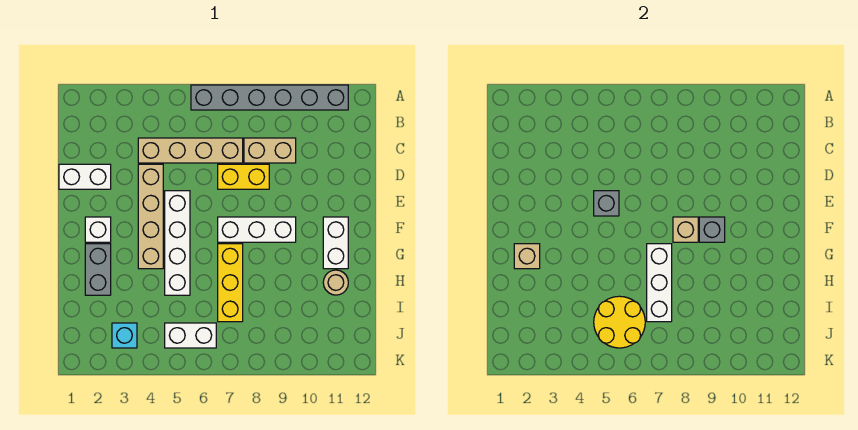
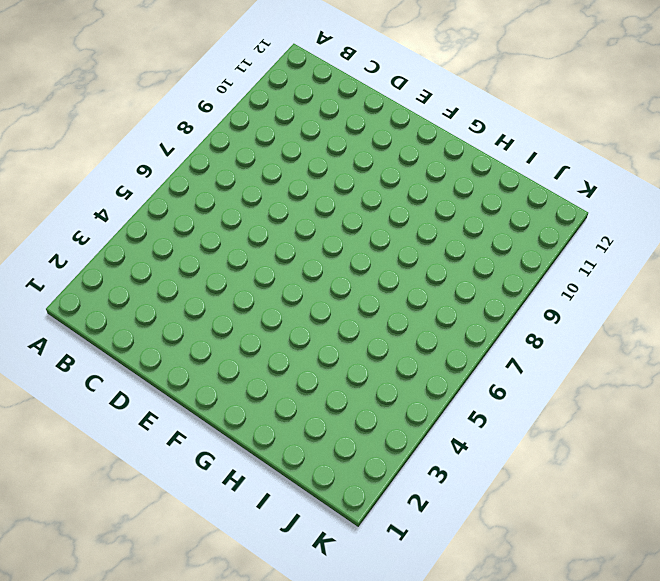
none -> grey 1x6 brick [191,85,348,110]
none -> tan 1x4 brick [138,138,243,163]
none -> tan 1x2 brick [244,138,296,163]

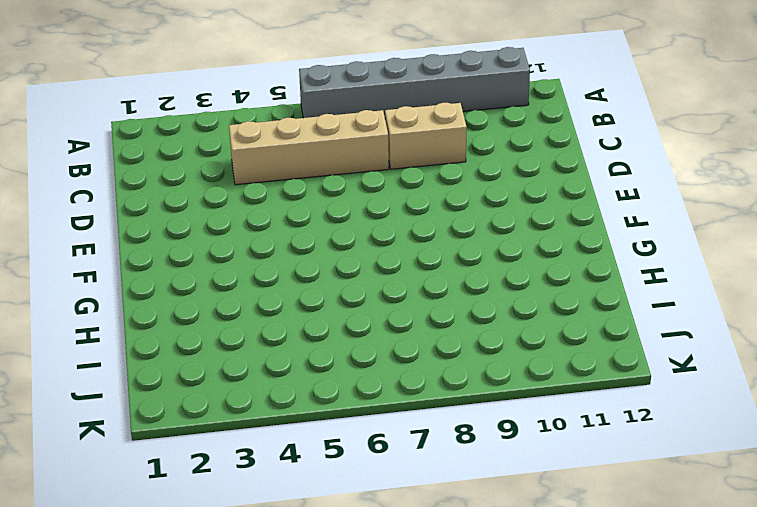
none -> white 1x2 brick [59,164,111,189]
none -> tan 1x4 brick [138,164,163,269]
none -> yellow 1x2 brick [218,164,269,189]

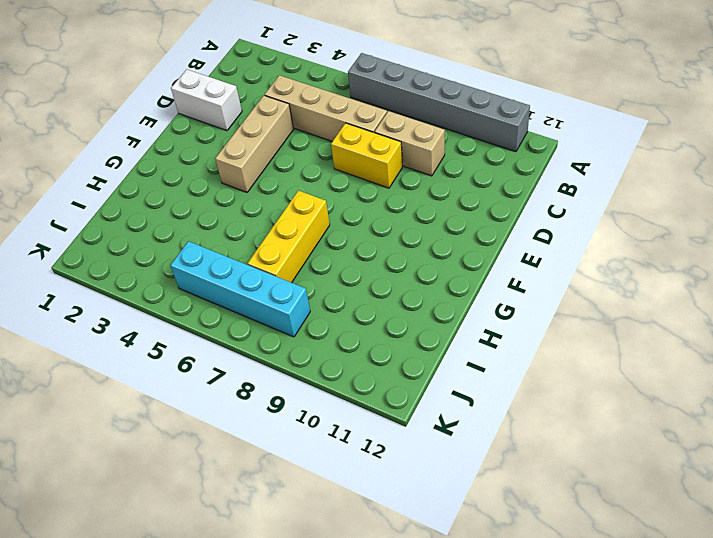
tan 1x3 brick [215,95,294,192] -> tan 1x4 brick [138,164,163,269]
cyan 1x4 brick [170,241,310,337] -> white 1x2 brick [165,323,216,348]
none -> white 1x4 brick [165,191,190,295]
none -> white 1x1 brick [85,217,111,242]
none -> white 1x3 brick [218,217,296,242]

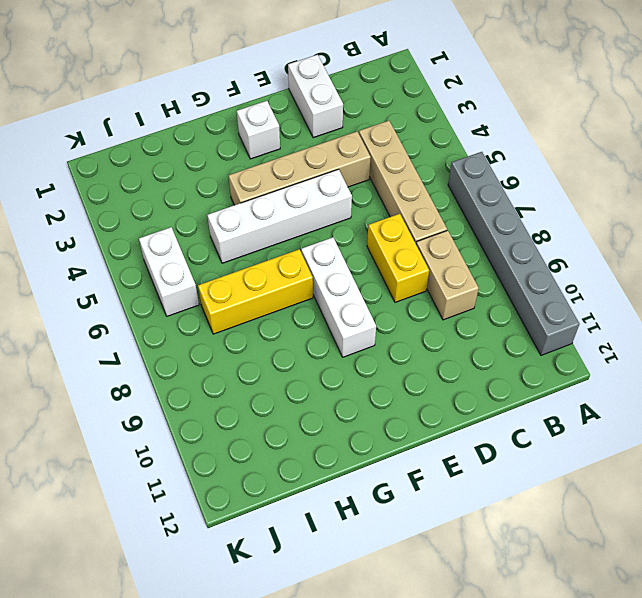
none -> white 1x2 brick [323,217,348,269]
none -> grey 1x2 brick [85,244,111,295]
none -> tan 1x1 round brick [323,270,348,295]

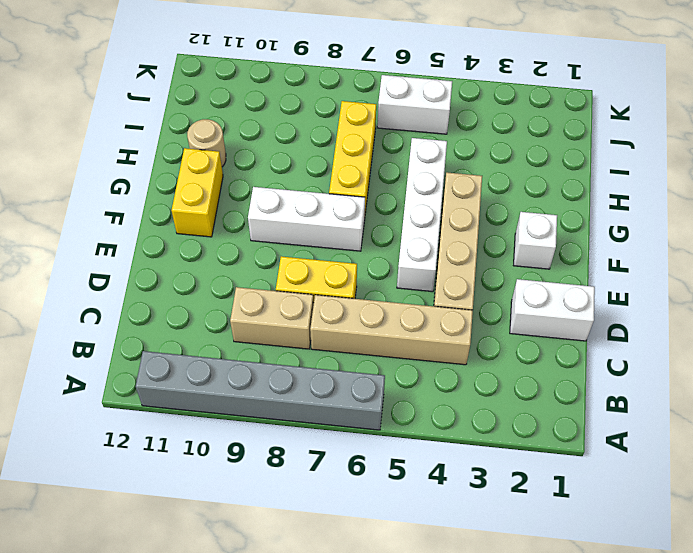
yellow 1x2 brick [172,148,223,237] -> white 1x2 brick [323,217,348,269]
none -> grey 1x2 brick [85,244,111,295]
none -> cyan 1x1 brick [112,323,137,348]
none -> grey 1x1 brick [594,191,619,216]

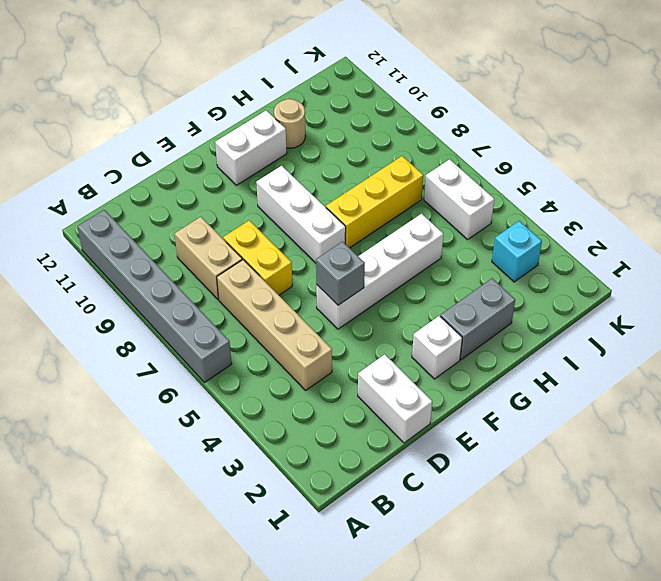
none -> tan 1x4 brick [138,164,163,269]
none -> tan 1x1 brick [673,217,698,242]
none -> grey 1x1 brick [699,217,725,242]

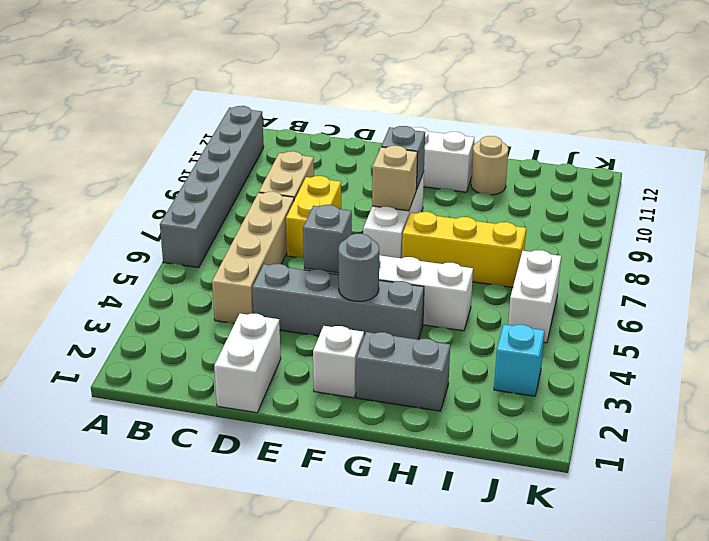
grey 1x4 brick [252,264,424,340] -> tan 1x4 brick [138,164,163,269]
grey 1x1 round brick [338,234,379,301] -> none
none -> tan 1x1 brick [514,244,540,269]
none -> white 1x3 brick [647,244,672,322]
none -> yellow 2x2 round brick [594,296,645,348]

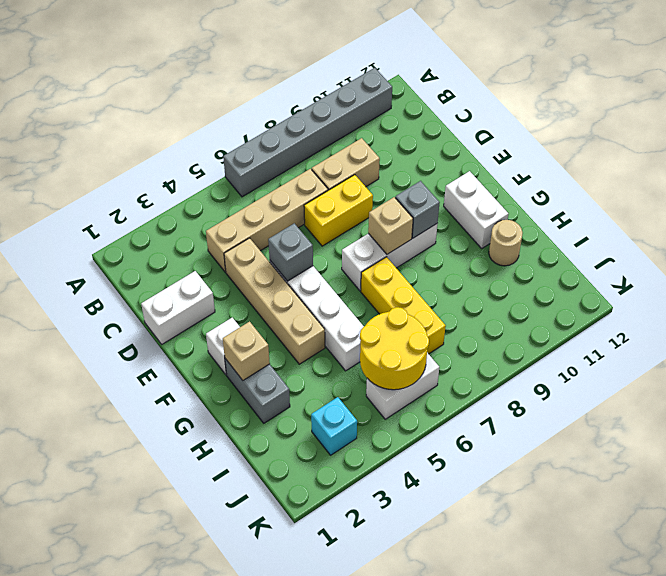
none -> white 1x3 brick [647,244,672,322]

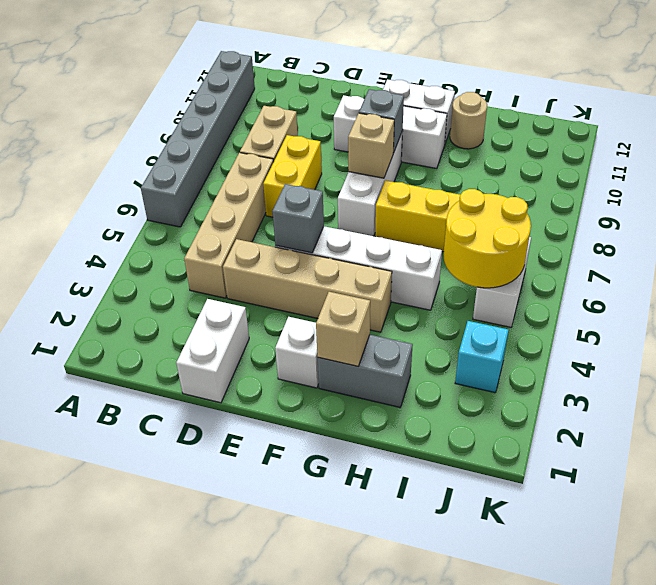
white 1x3 brick [334,95,447,169] -> white 1x3 brick moved to [647,244,672,322]

